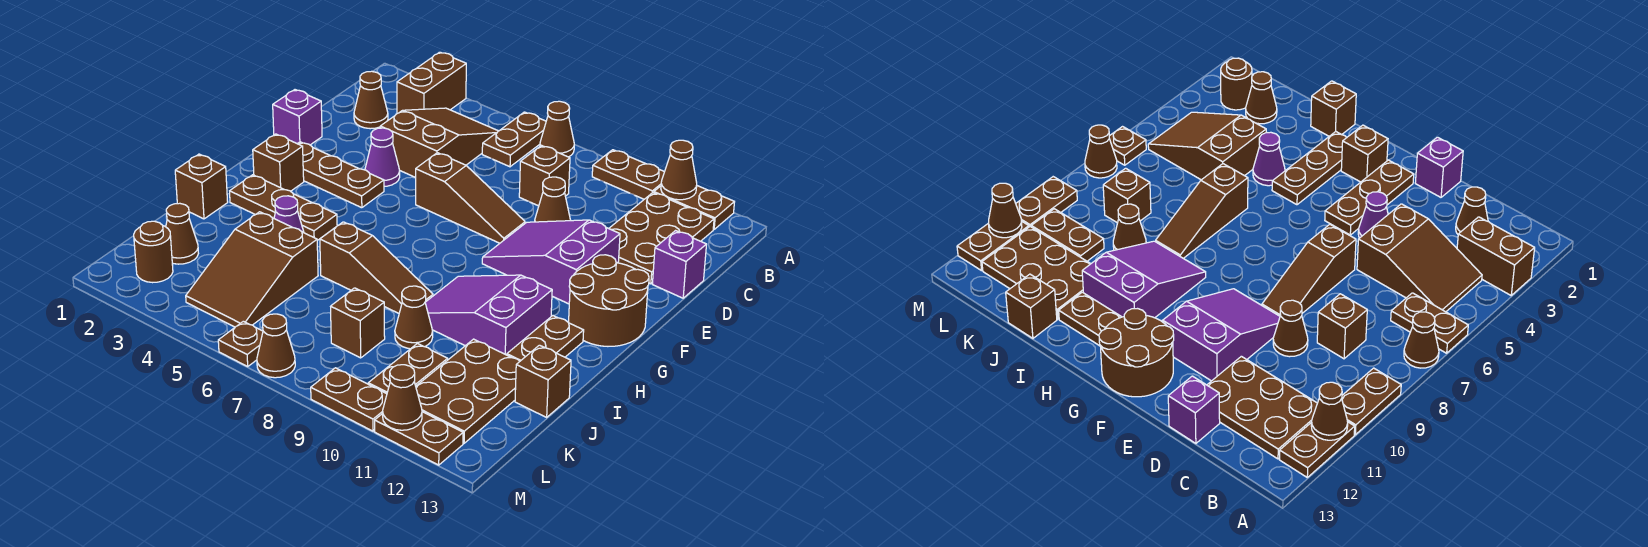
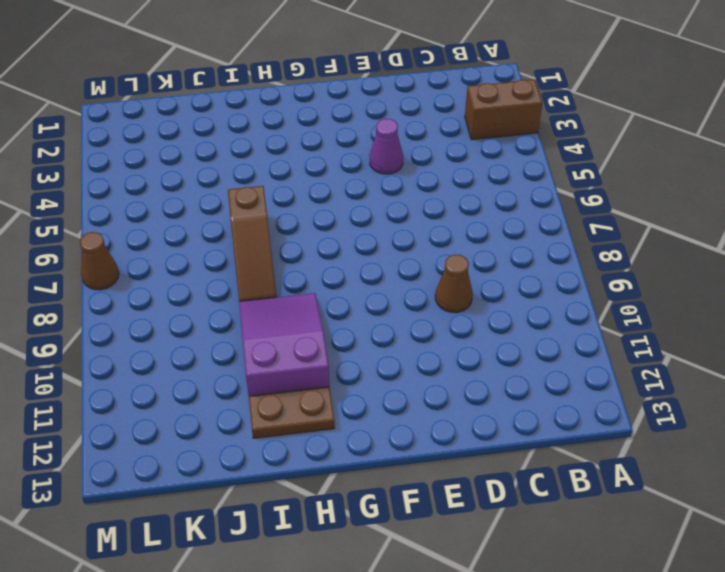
none -> brown 1x2 plate [482,112,546,167]
none -> brown 1x1 cone [540,101,574,157]
none -> brown 1x2 plate [592,150,664,199]
none -> brown 1x2 plate [654,186,734,230]

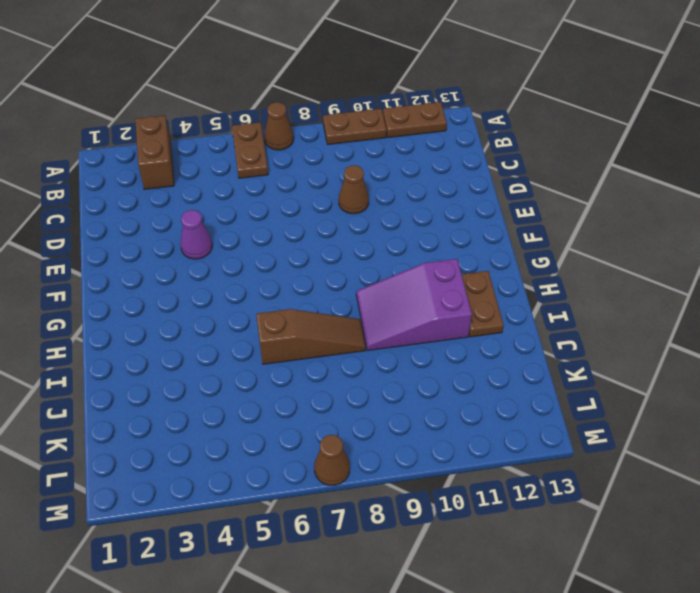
none -> brown 2x3 slope [380,108,498,178]
none -> brown 2x3 plate [609,193,714,284]
none -> brown 1x1 cone [354,71,388,129]
none -> brown 1x1 brick [519,145,570,206]

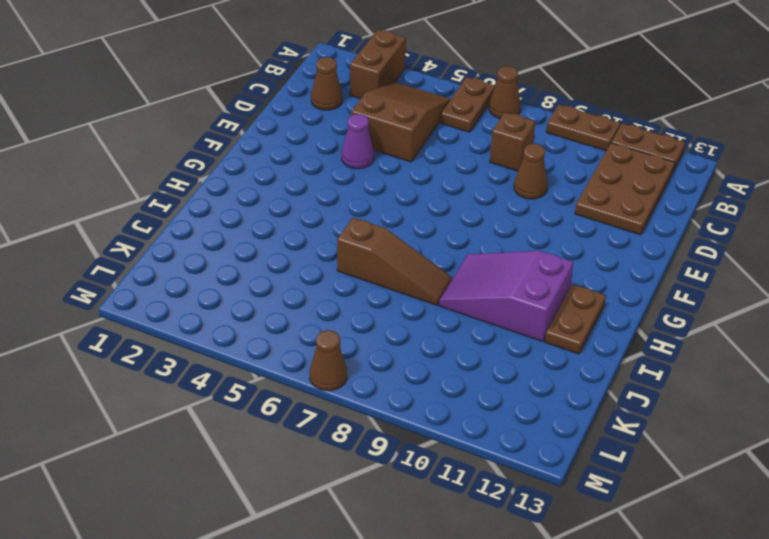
none -> purple 1x1 brick [653,231,707,298]
none -> purple 1x1 brick [273,90,322,145]
none -> brown 1x3 slope [416,153,525,243]
none -> purple 2x3 slope [482,220,620,304]

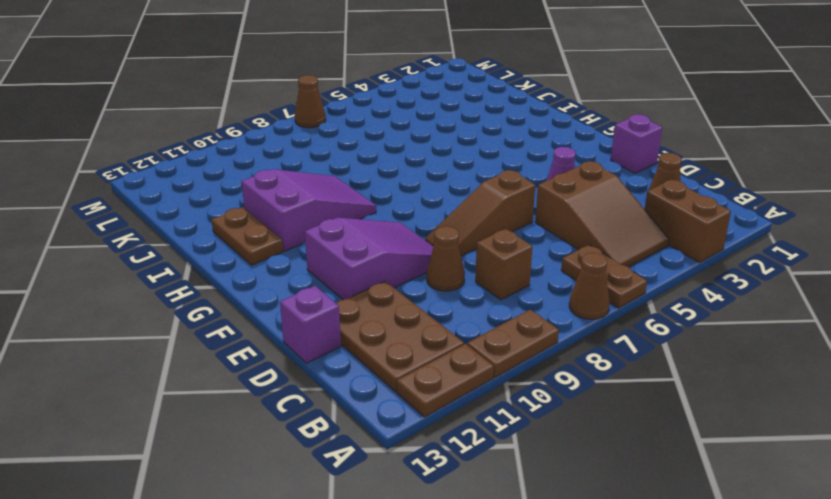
none -> brown 1x3 plate [298,142,384,208]
none -> brown 2x2 round brick [569,255,649,346]
none -> brown 1x1 brick [253,134,304,191]
none -> brown 1x3 plate [230,175,337,240]

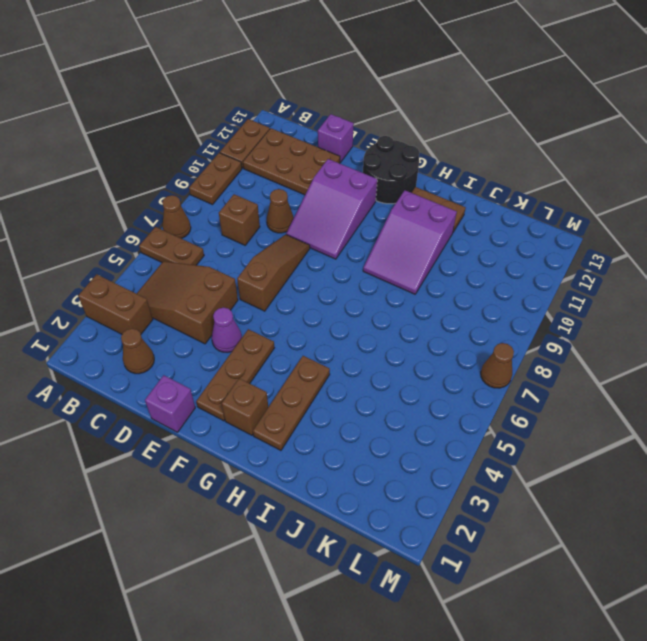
black 2x2 round brick [363,136,419,204] -> brown 2x2 round brick [569,255,649,346]
none -> brown 1x1 brick [175,154,228,219]
none -> purple 1x1 cone [274,196,304,233]
none -> brown 1x3 slope [320,222,433,313]
none -> brown 2x3 slope [186,212,318,327]

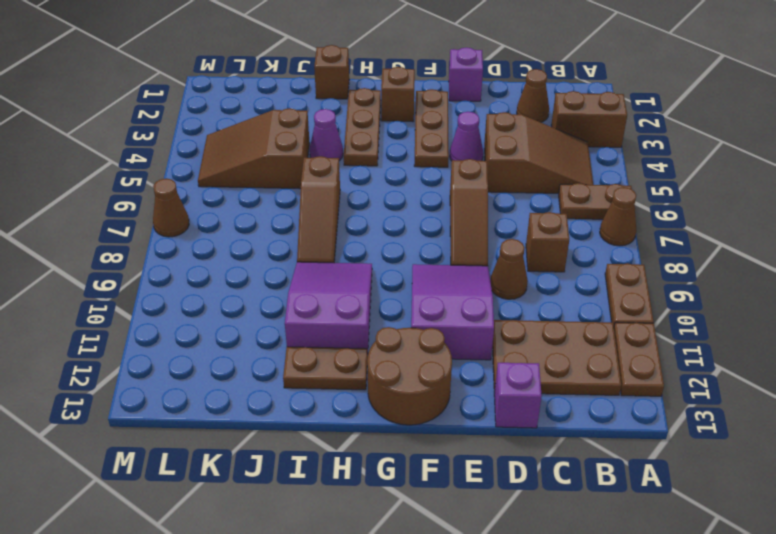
none -> brown 1x1 cone [395,286,433,349]
none -> brown 2x3 plate [416,339,520,443]
none -> brown 1x1 brick [515,345,571,417]
none -> brown 1x1 cone [166,203,198,264]

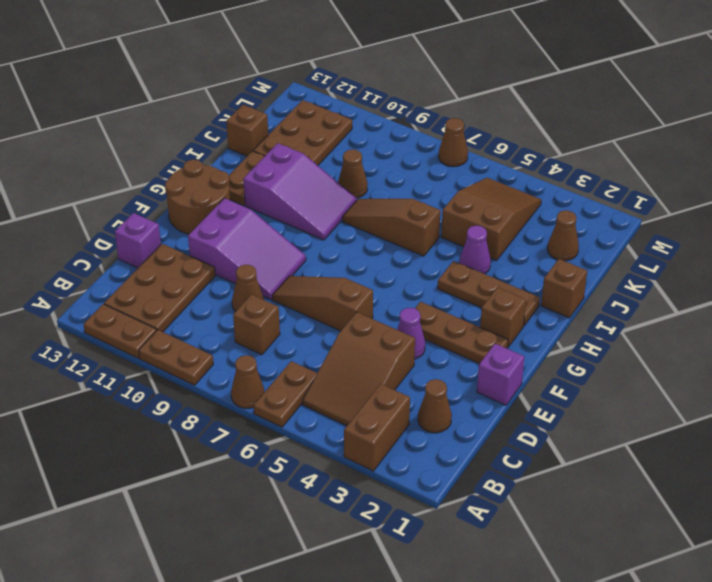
none -> brown 1x1 brick [331,288,385,358]
none -> brown 1x2 plate [368,344,448,394]
none -> brown 1x1 round brick [134,221,173,283]
none -> brown 1x1 plate [218,321,263,366]

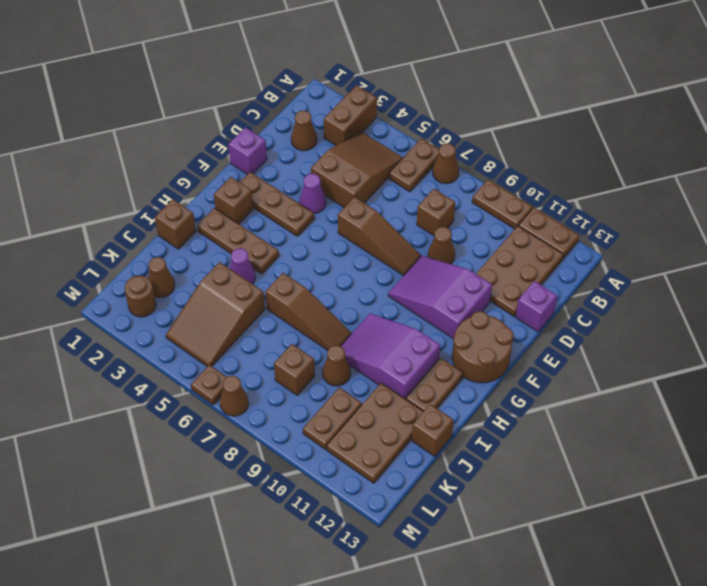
none -> brown 1x2 plate [311,368,387,431]
none -> brown 1x2 plate [375,412,463,465]
none -> brown 1x1 cone [661,140,697,200]
none -> brown 1x1 cone [383,365,422,430]

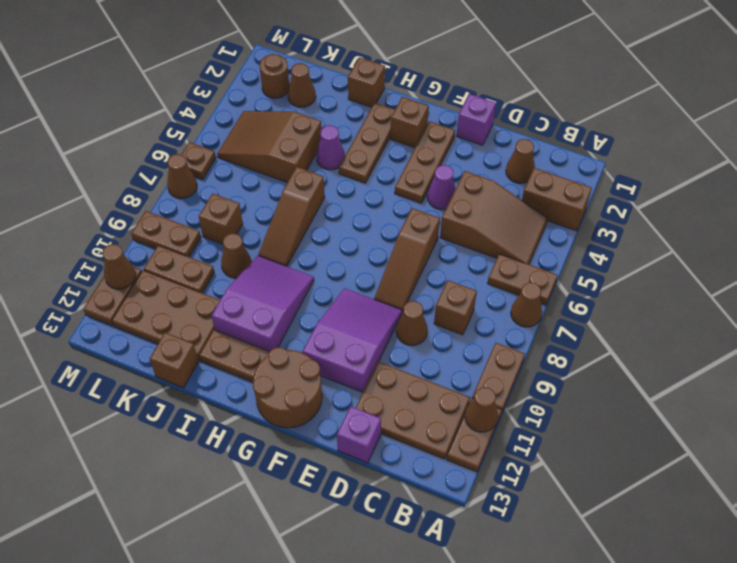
brown 1x2 plate [131,211,201,257] -> brown 1x2 plate turned to [311,368,387,431]

